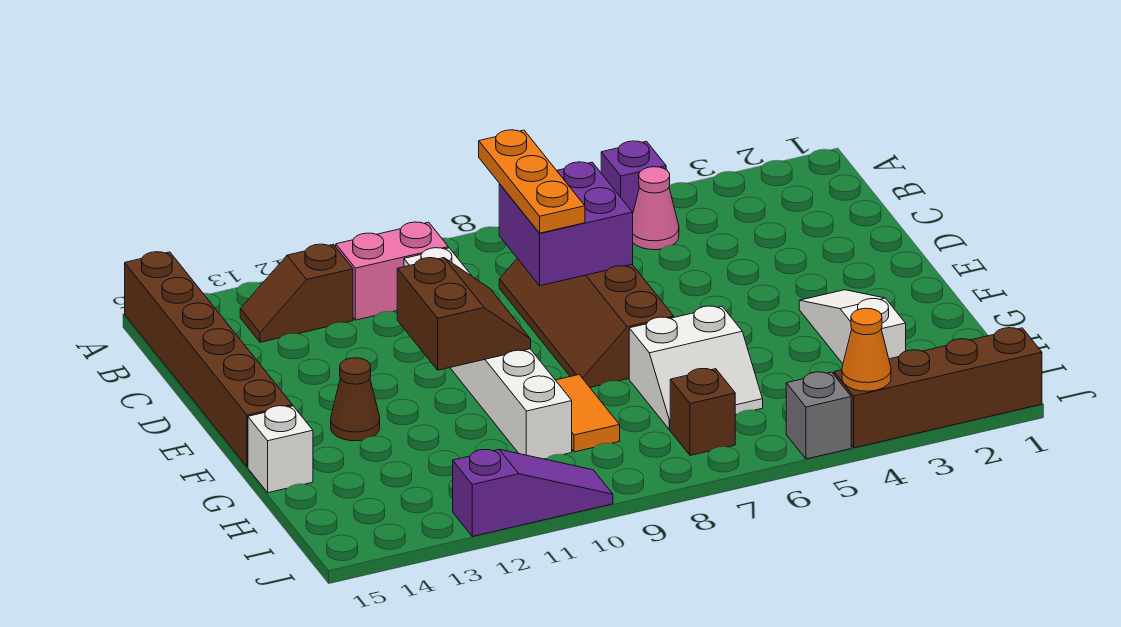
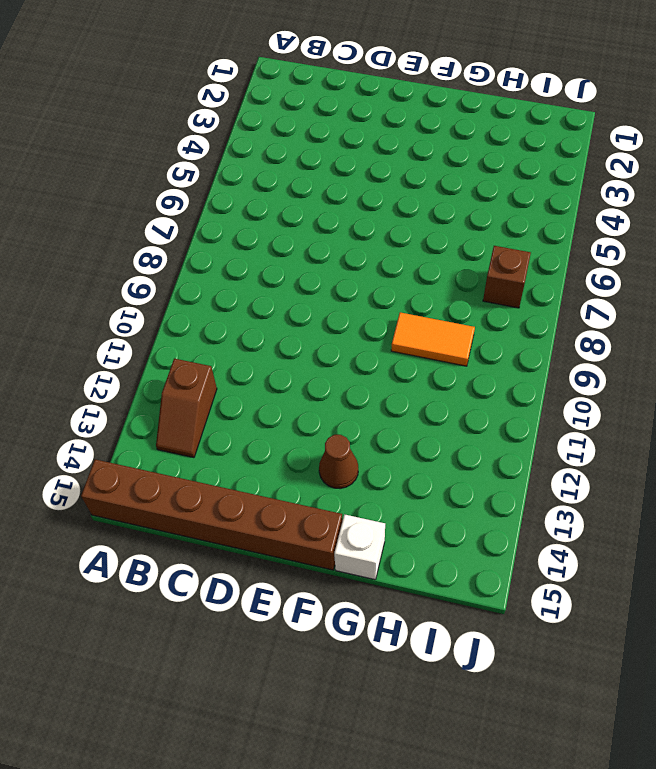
none -> purple 1x1 brick [601,141,666,212]
none -> pink 1x1 cone [633,167,679,250]
none -> pink 1x2 brick [336,222,448,320]

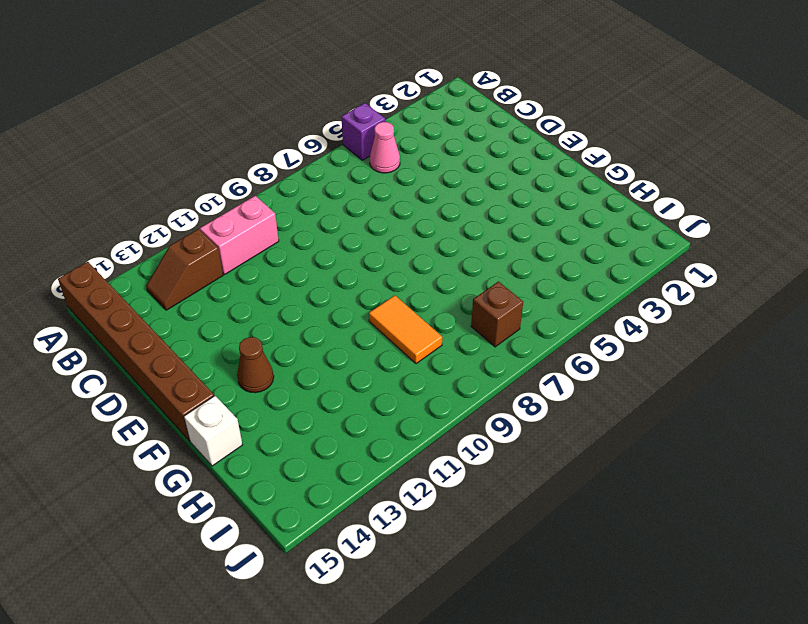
none -> brown 2x4 slope [499,258,674,387]
none -> white 1x6 brick [404,248,572,459]
none -> white 1x3 slope [799,290,906,364]

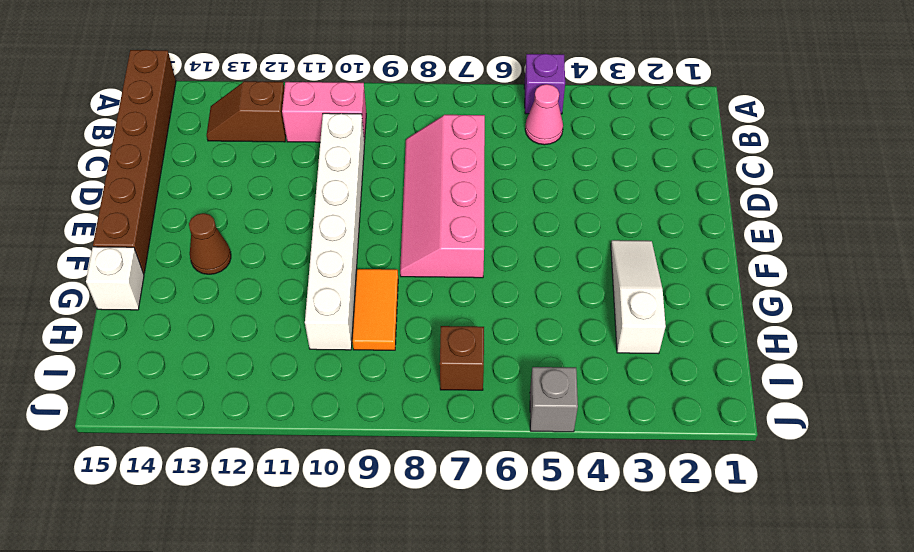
pink 2x4 slope [400,115,485,278] -> brown 2x4 slope [499,258,674,387]
none -> white 2x2 slope [629,306,763,430]
none -> brown 1x4 brick [834,328,1042,448]
none -> purple 1x3 slope [453,450,613,536]

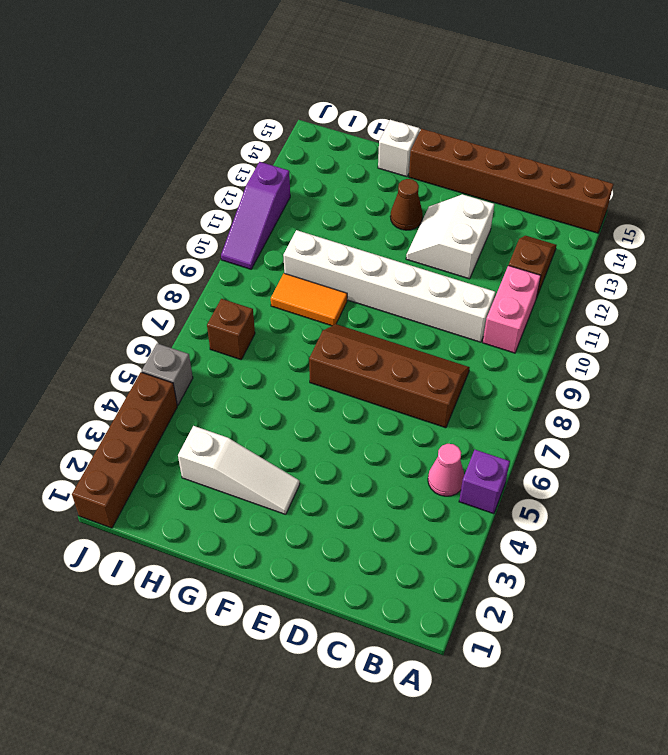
white 2x2 slope [406,194,494,279] -> white 2x2 slope moved to [629,306,763,430]
none -> purple 2x2 brick [499,162,633,286]
none -> brown 2x2 slope [397,258,531,370]
none -> orange 1x1 cone [842,308,891,391]

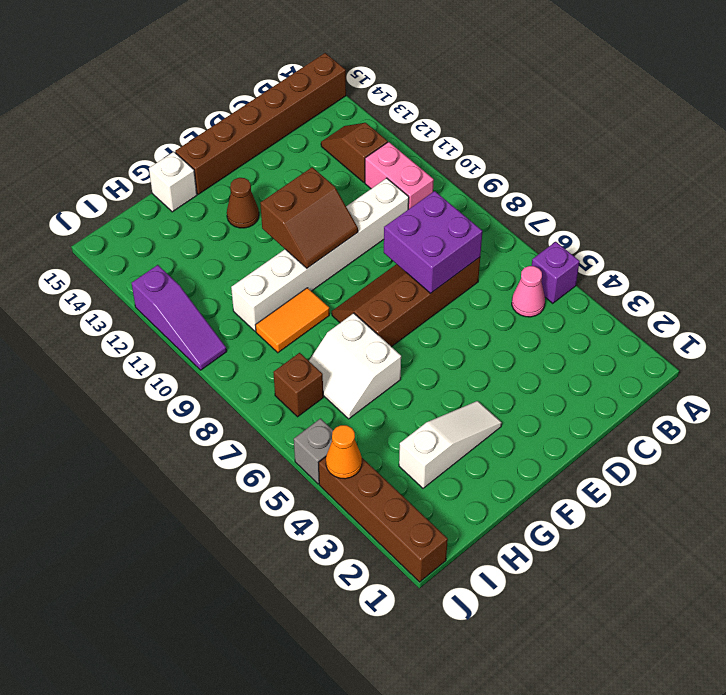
none -> orange 1x3 plate [479,130,585,233]

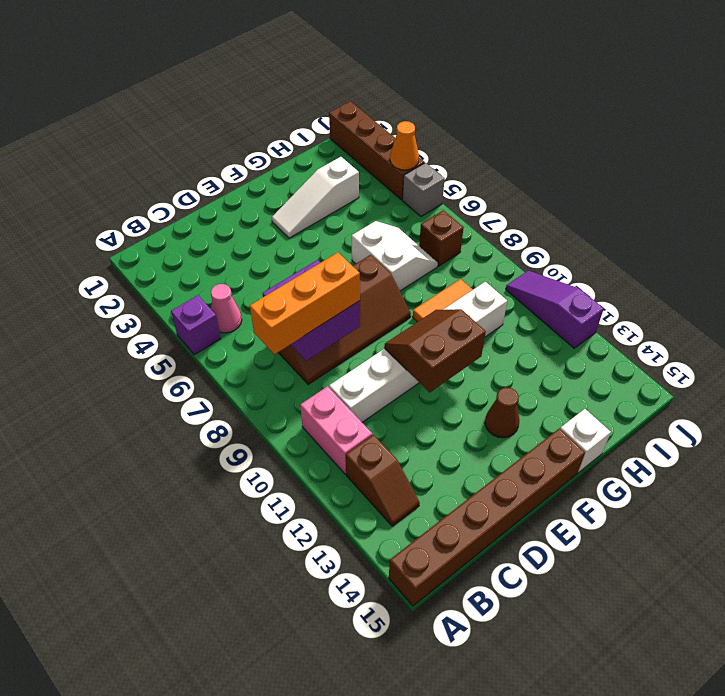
orange 1x3 brick [250,252,360,354] -> orange 1x3 plate [479,130,585,233]

